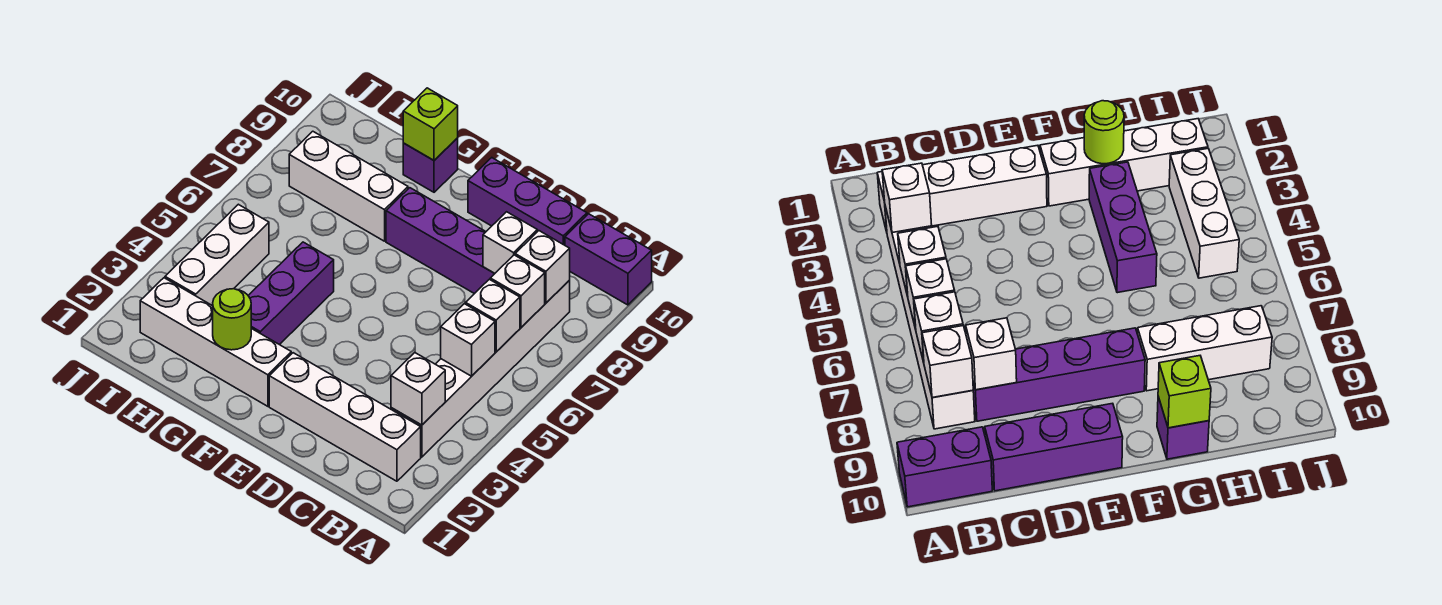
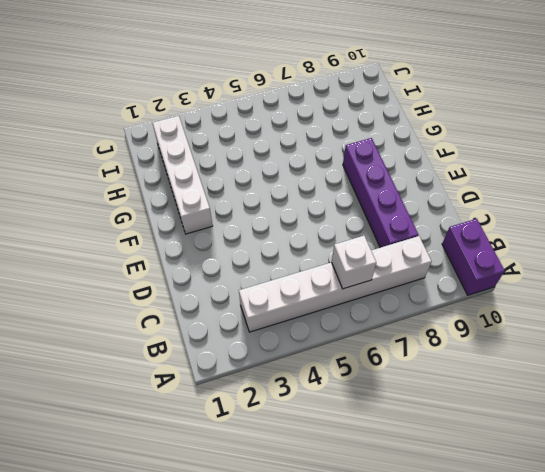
none -> white 1x4 brick [269,353,421,481]
none -> purple 1x3 brick [468,158,587,245]
none -> purple 1x3 brick [248,242,334,345]

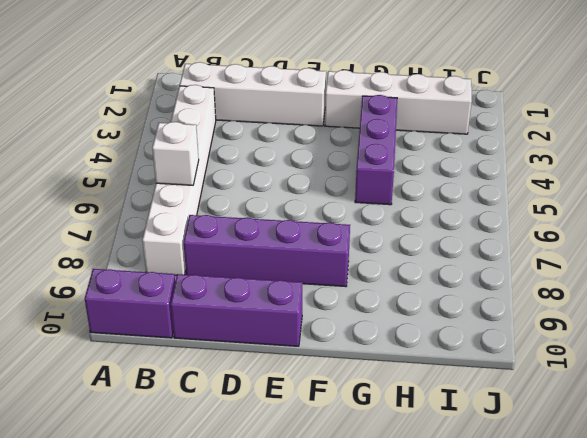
none -> white 1x3 brick [289,131,408,241]
none -> purple 1x1 brick [403,138,458,192]
none -> white 1x3 brick [165,204,269,306]

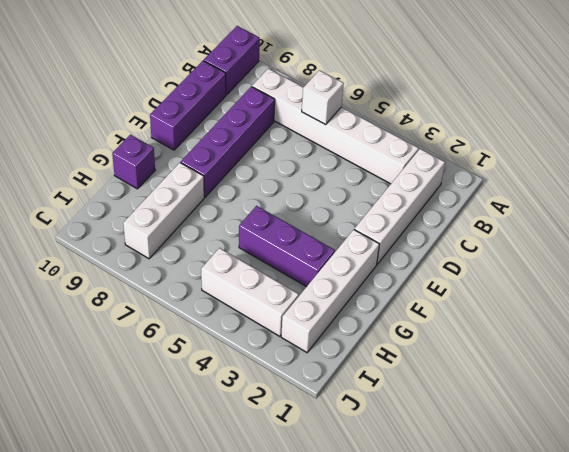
none -> white 1x1 brick [391,353,445,425]
none -> white 1x1 brick [441,304,495,376]
none -> white 1x1 brick [490,255,545,327]

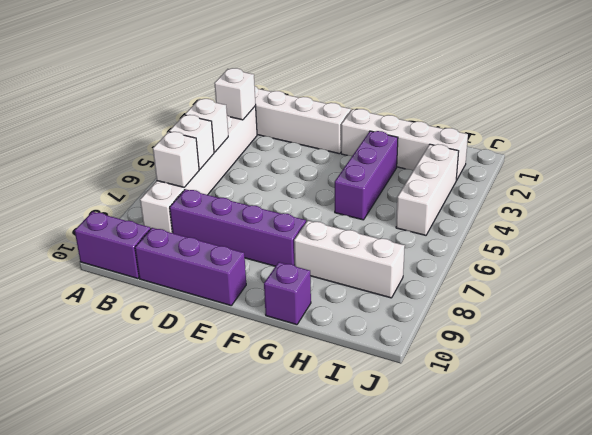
none -> white 1x1 brick [515,231,570,303]
none -> white 1x1 brick [483,212,537,273]
none -> lime 1x1 round brick [213,289,251,350]

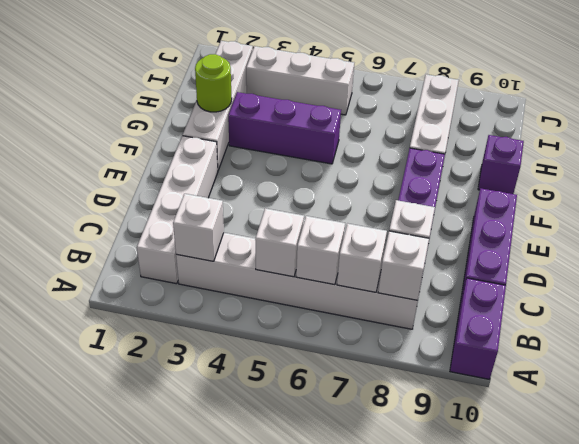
none -> lime 1x1 brick [403,88,458,160]

